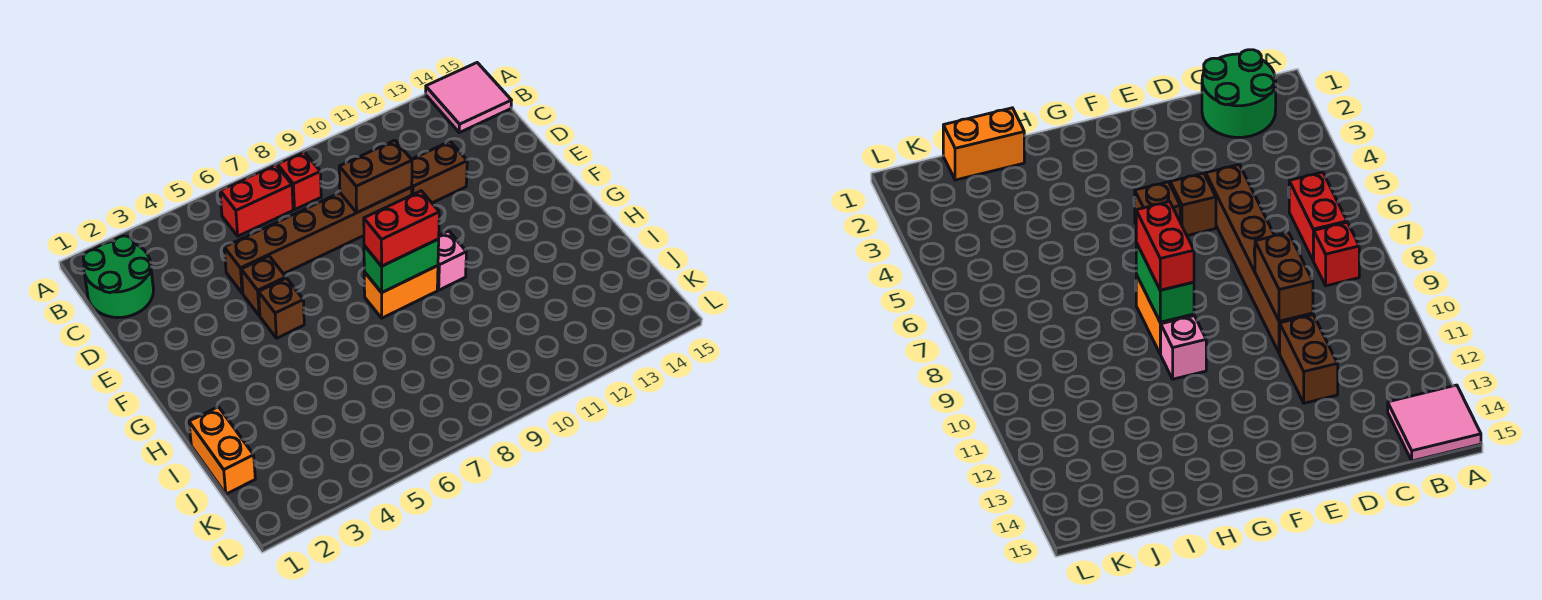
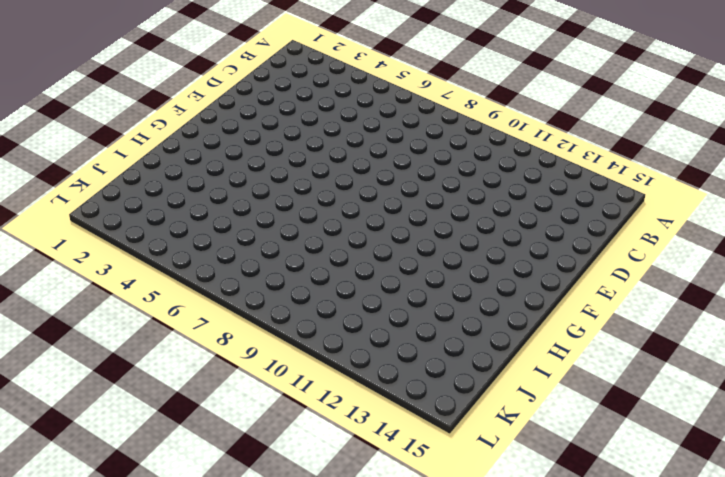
none -> pink 2x2 tile [426,63,512,133]
none -> green 2x2 round brick [83,236,154,318]
none -> red 1x2 brick [220,165,293,236]

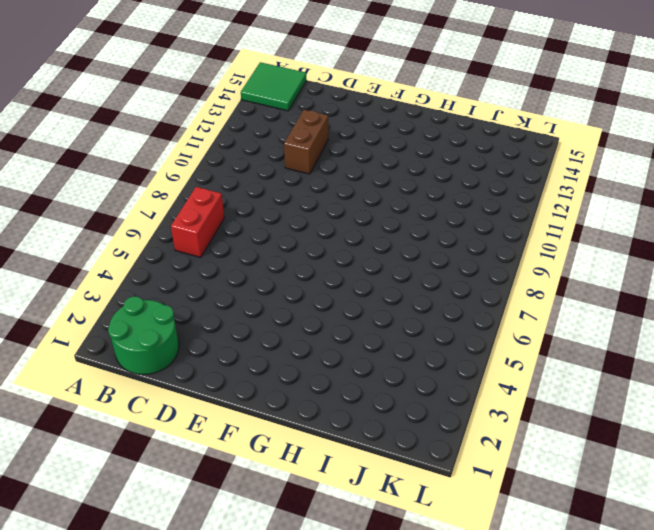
green 2x2 tile [241,62,307,111] -> pink 2x2 tile [426,63,512,133]
none -> red 1x1 brick [277,152,321,209]
none -> brown 1x6 brick [224,187,412,293]
none -> brown 1x1 brick [241,256,286,316]

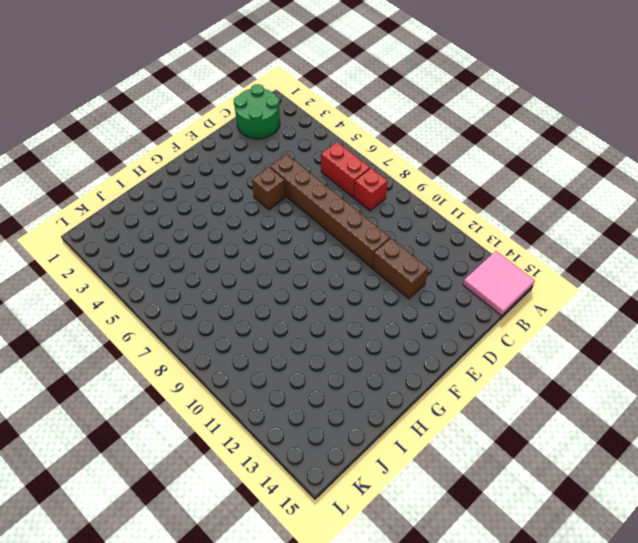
none -> brown 1x1 brick [259,278,304,338]
none -> orange 1x2 brick [364,266,438,318]
none -> pink 1x1 brick [437,231,466,290]

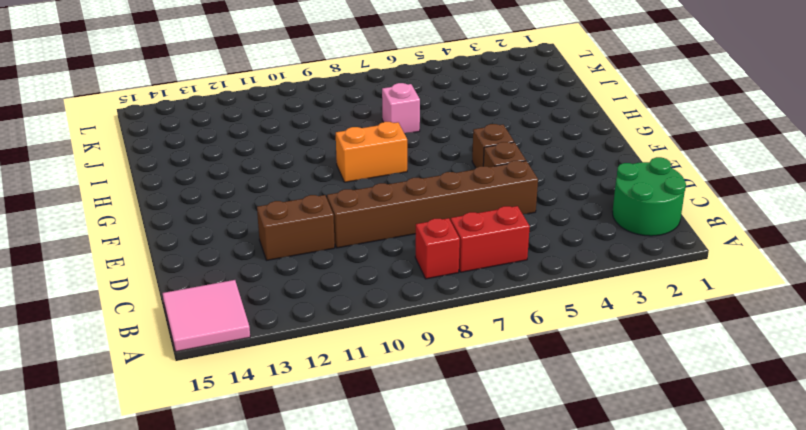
pink 1x1 brick [382,83,420,133] -> pink 1x1 brick moved to [437,231,466,290]
none -> orange 1x2 brick [189,407,255,494]
none -> brown 1x2 brick [339,140,412,212]
none -> green 1x2 brick [364,239,439,293]

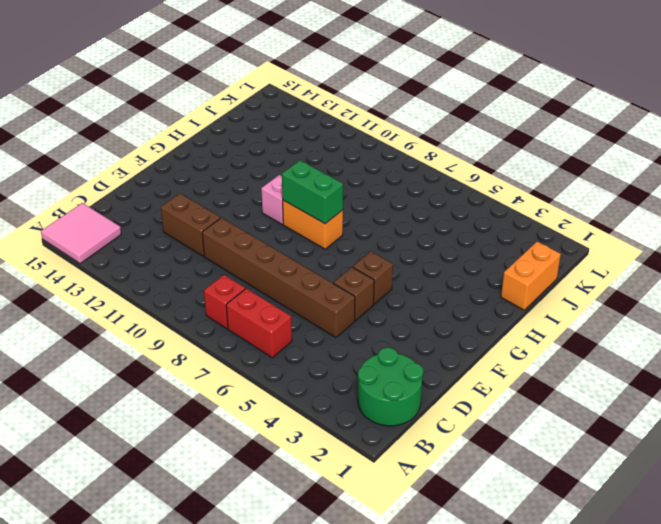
none -> brown 1x2 brick [339,140,412,212]
none -> red 1x2 brick [364,191,439,266]

